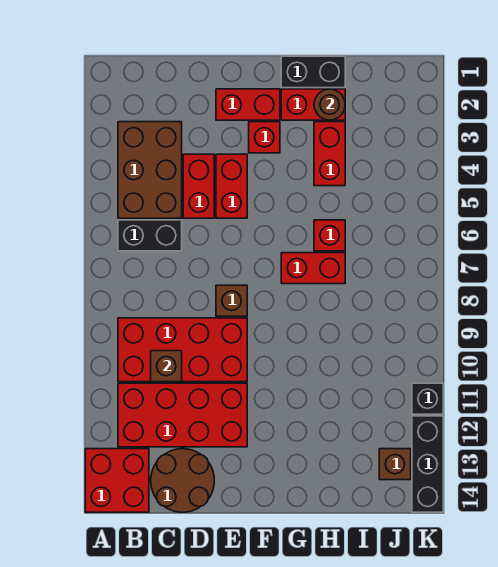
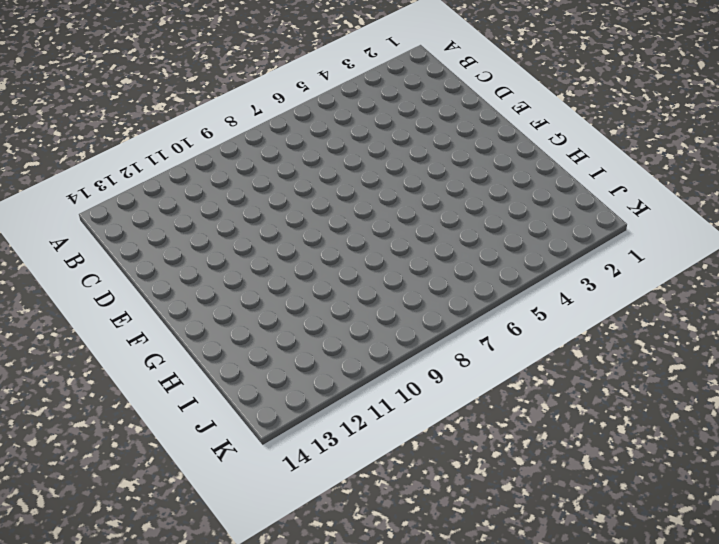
none -> red 2x2 brick [85,449,149,512]
none -> brown 2x3 brick [118,122,182,218]
none -> black 1x2 brick [118,220,182,251]

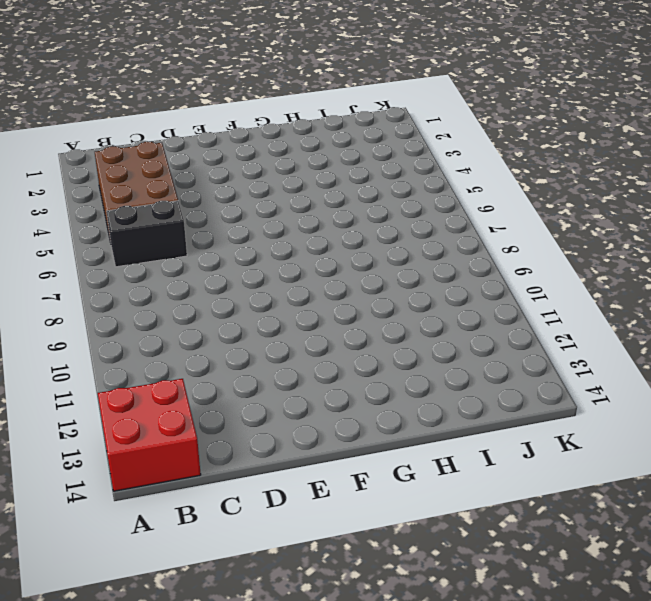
none -> red 2x4 brick [118,318,247,382]
none -> red 2x4 brick [118,383,247,447]
none -> brown 2x2 round brick [151,449,214,512]

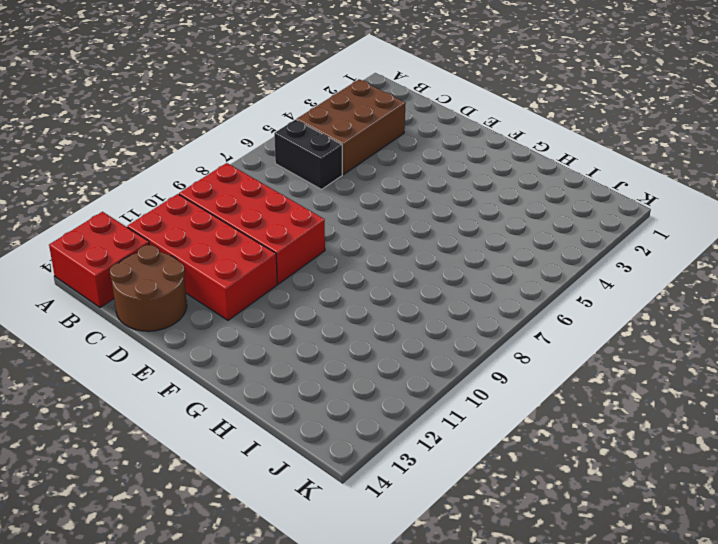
none -> red 1x2 brick [183,154,214,218]
none -> red 1x2 brick [216,89,280,120]
none -> red 1x2 brick [216,154,247,218]

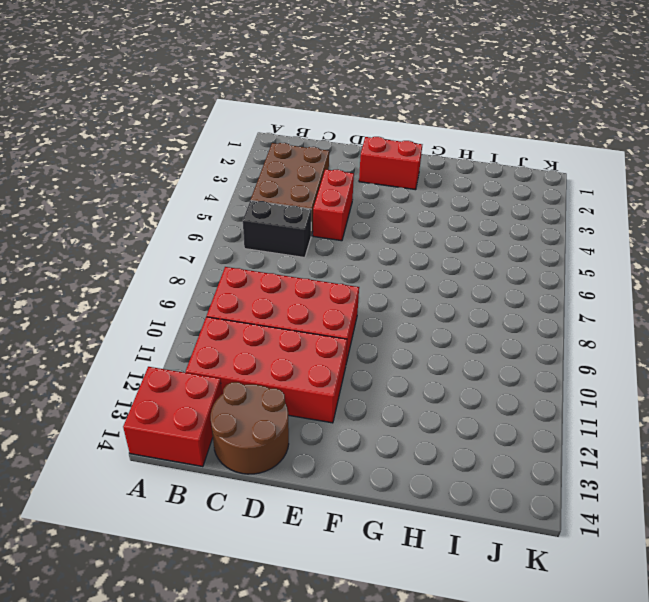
none -> red 1x2 brick [216,154,247,218]
none -> brown 1x1 brick [216,285,247,316]
none -> red 1x1 brick [249,122,280,153]

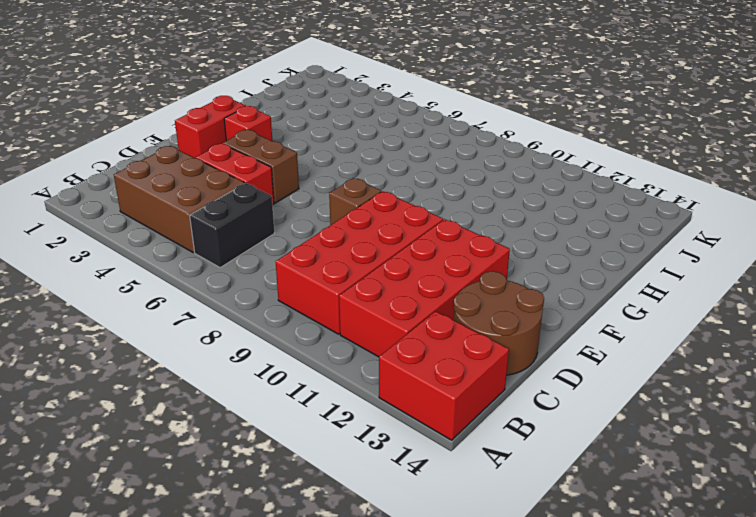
brown 1x2 brick [223,130,299,203] -> red 1x2 brick [216,154,247,218]
none -> black 1x2 brick [281,56,345,88]
none -> red 1x2 brick [281,89,345,120]
none -> red 1x2 brick [281,253,345,284]

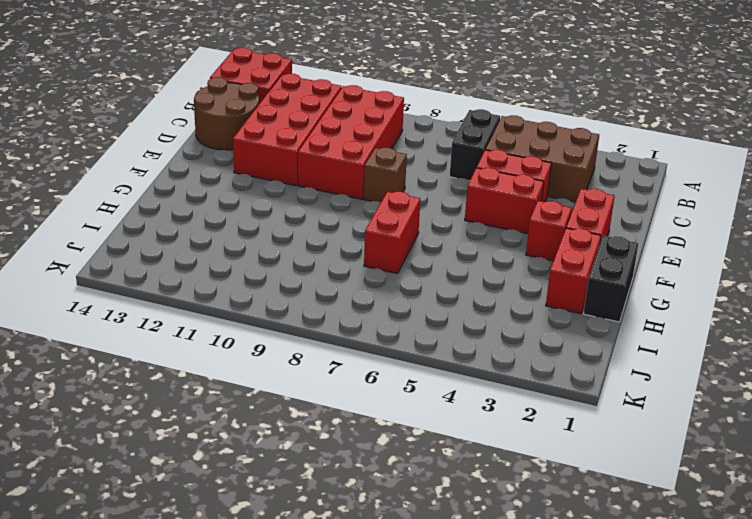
none -> red 1x2 brick [314,122,345,186]
none -> red 1x1 brick [314,220,345,251]
none -> brown 1x1 brick [379,449,411,480]

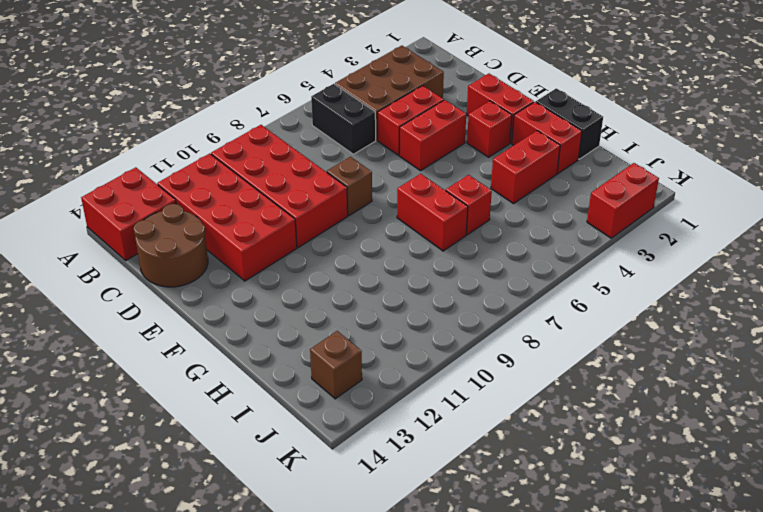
red 1x2 brick [587,163,659,238] -> none
none -> black 1x1 brick [412,383,443,414]
none -> black 1x3 brick [412,416,443,512]
none -> brown 1x1 brick [151,351,182,382]

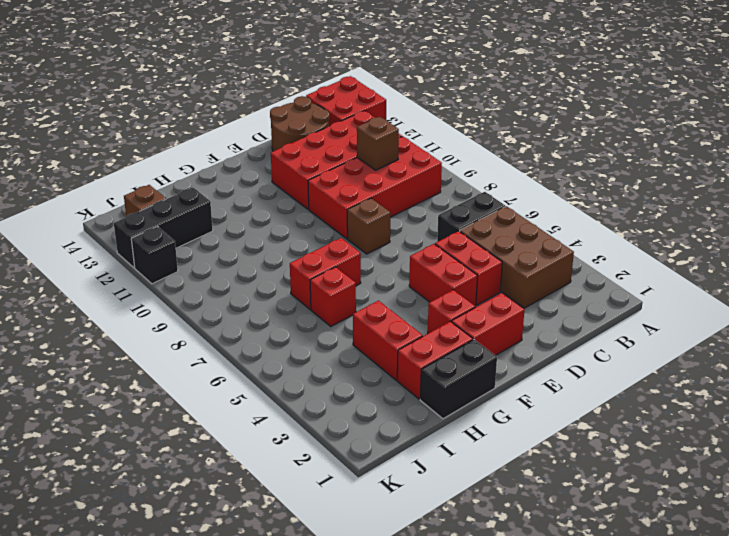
black 1x3 brick [114,187,213,268] -> black 1x3 brick turned to [412,416,443,512]
none -> brown 1x1 round brick [314,89,345,120]

